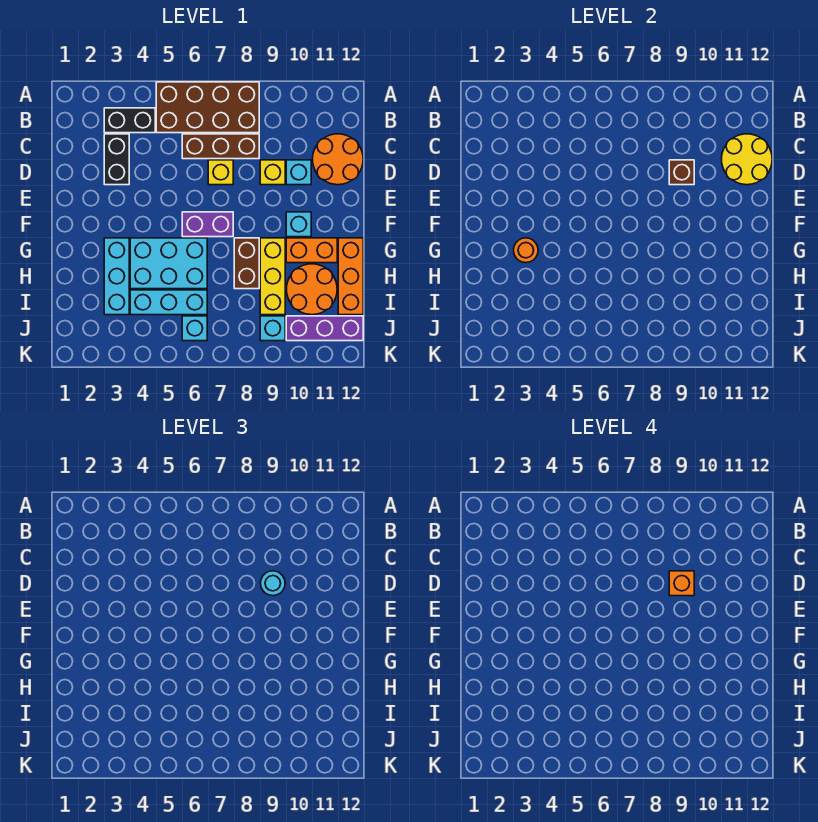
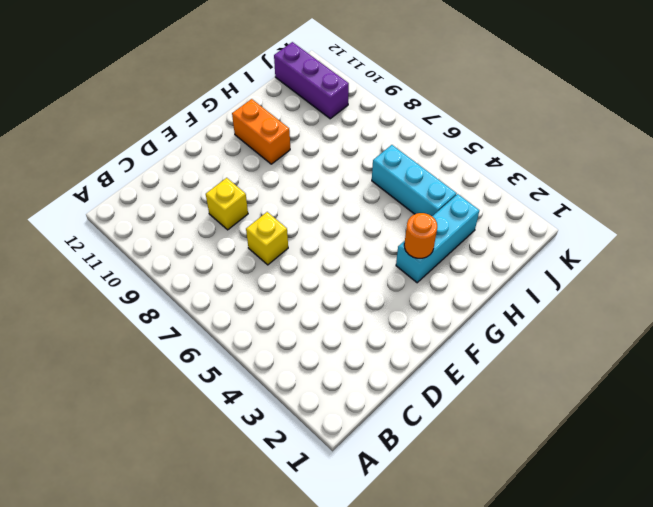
none -> brown 2x4 brick [156,82,259,133]
none -> black 1x2 brick [104,108,155,133]
none -> black 1x2 brick [104,134,129,185]

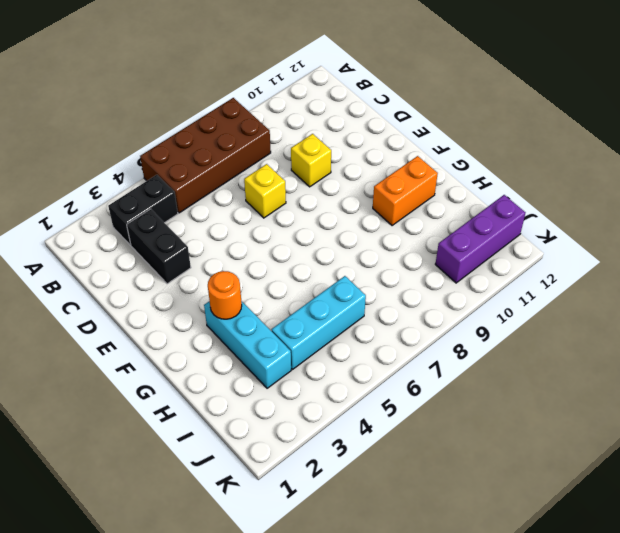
none -> brown 1x3 brick [182,134,259,159]
none -> orange 2x2 round brick [313,134,363,185]
none -> cyan 1x1 brick [286,160,311,185]

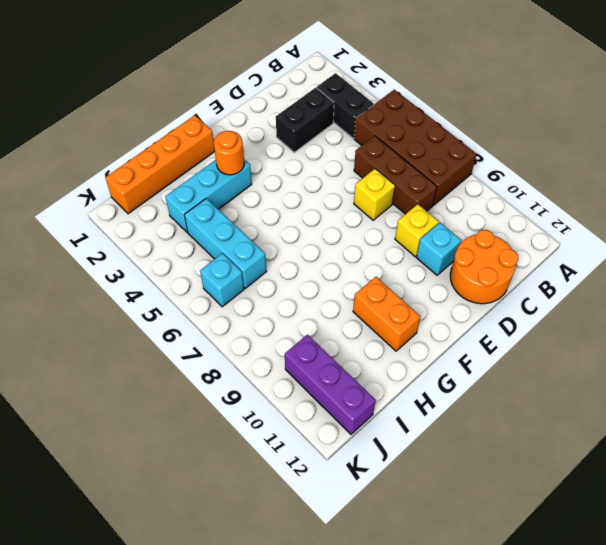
orange 1x4 brick [105,115,215,214] -> none
none -> purple 1x2 brick [182,212,233,237]
none -> cyan 1x1 brick [286,212,311,237]
none -> cyan 2x3 brick [130,238,207,289]

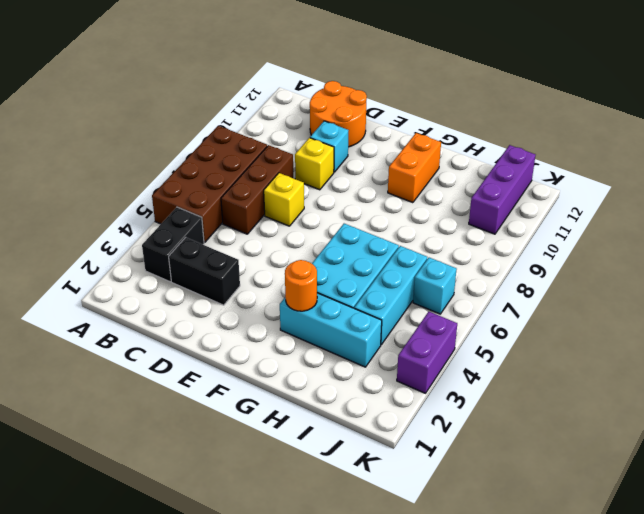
purple 1x2 brick [397,312,457,393] -> purple 1x2 brick moved to [182,212,233,237]
none -> cyan 1x1 brick [286,212,311,237]
none -> brown 1x2 brick [234,238,259,289]
none -> yellow 1x3 brick [260,238,285,315]

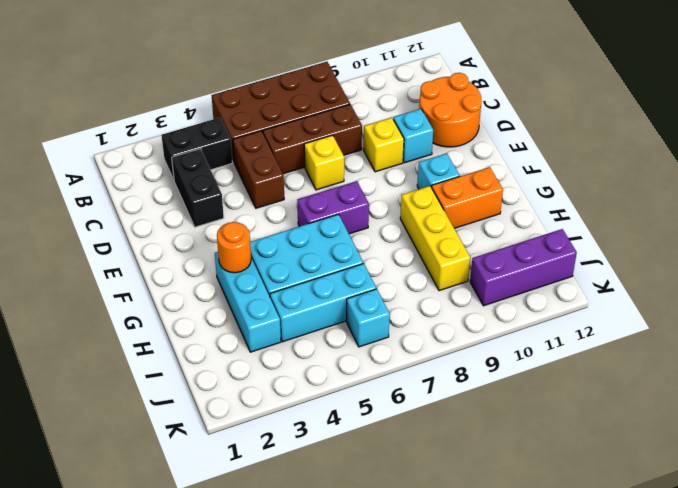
brown 1x2 brick [233,131,284,208] -> brown 1x2 brick moved to [234,238,259,289]
none -> orange 1x3 brick [338,238,363,315]
none -> orange 2x2 round brick [287,264,337,315]
none -> cyan 1x1 brick [260,316,285,341]

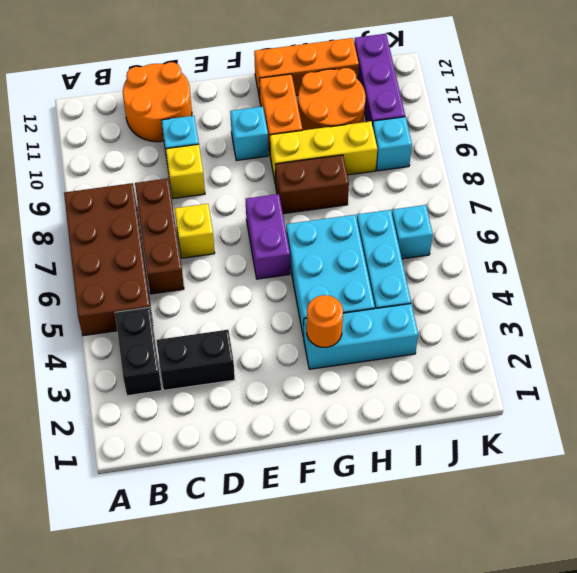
none -> yellow 2x2 round brick [722,134,772,185]
none -> brown 1x1 brick [669,160,694,185]
none -> cyan 1x1 round brick [261,571,285,596]

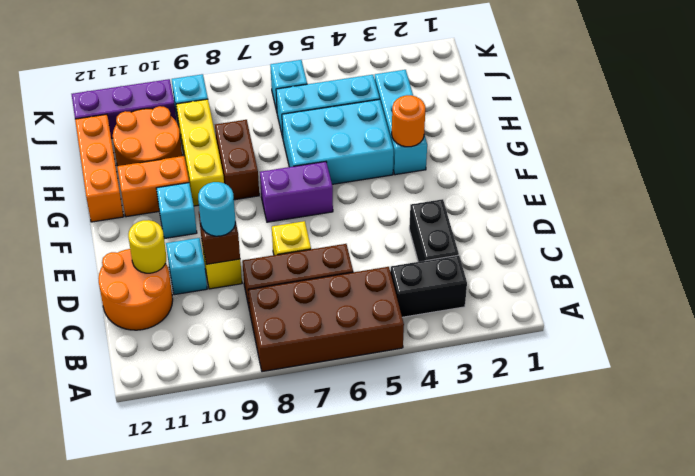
yellow 1x1 round brick [128,220,166,273] -> yellow 2x2 round brick [722,134,772,185]
none -> orange 1x1 brick [669,571,694,596]

